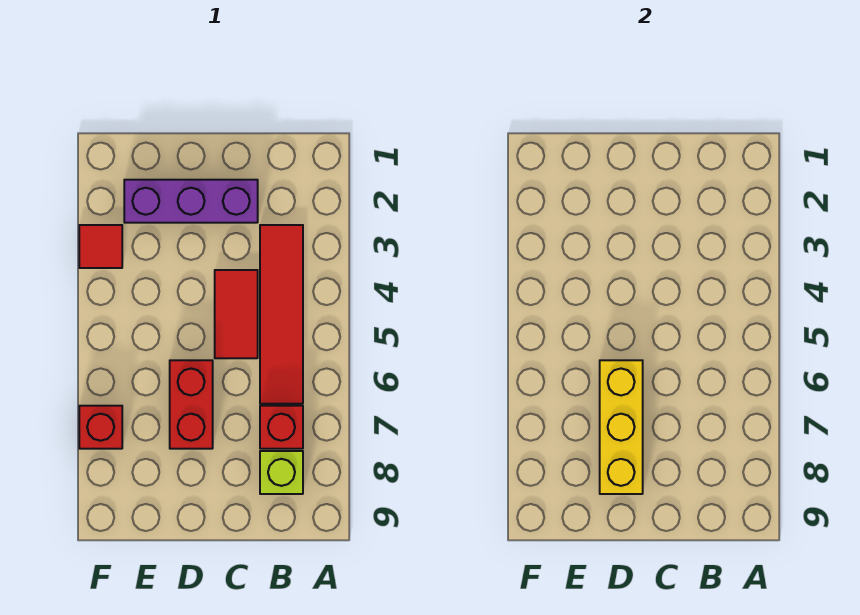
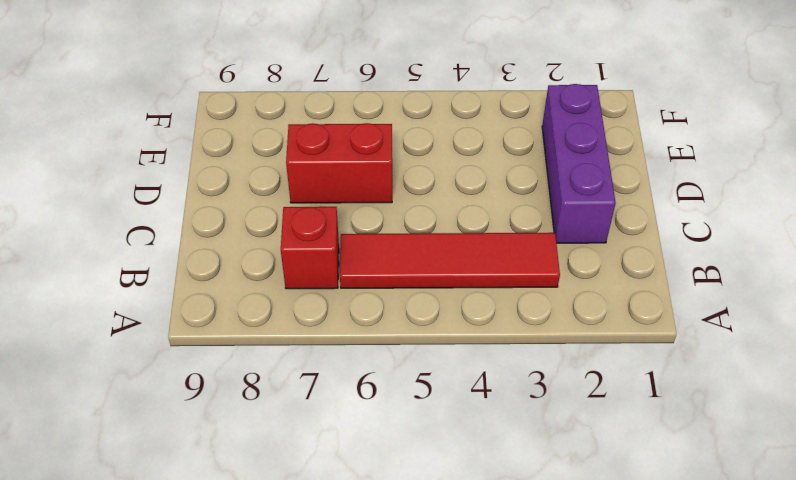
none -> lime 1x1 brick [260,451,303,494]
none -> red 1x2 tile [215,270,258,358]

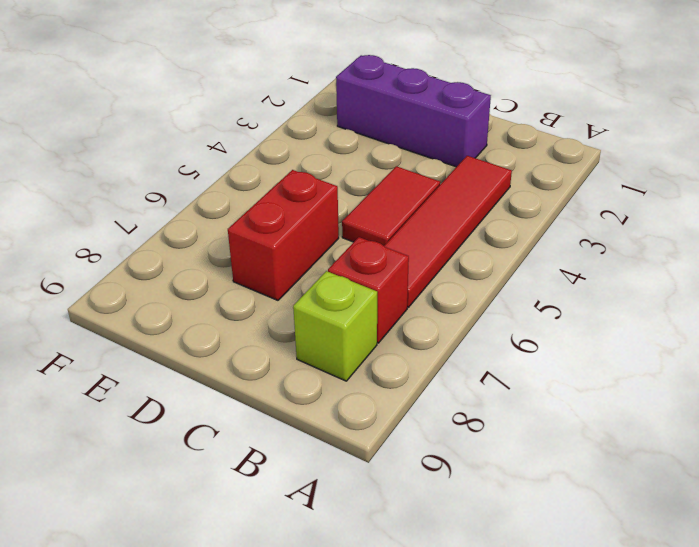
none -> red 1x1 tile [79,225,122,268]
none -> red 1x1 brick [79,406,122,449]

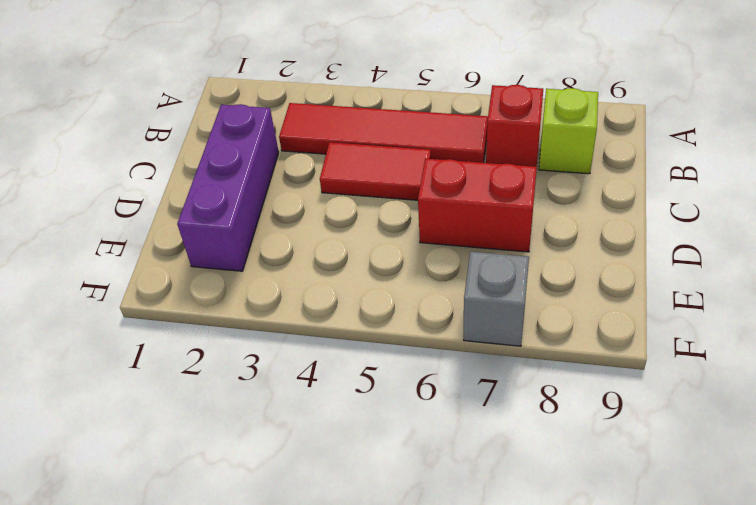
grey 1x1 brick [464,252,529,346] -> red 1x1 brick [79,406,122,449]
none -> red 1x1 tile [79,225,122,268]
none -> yellow 1x3 brick [600,360,643,494]

